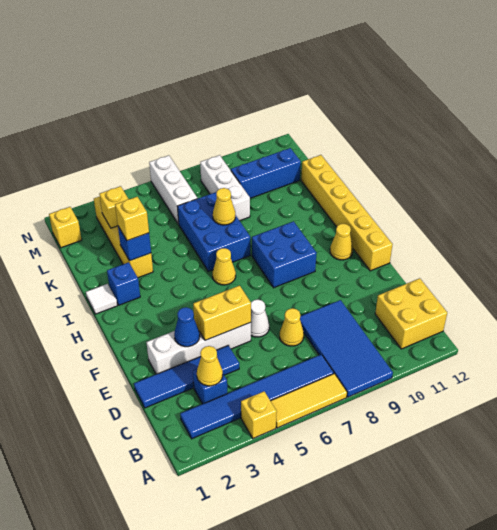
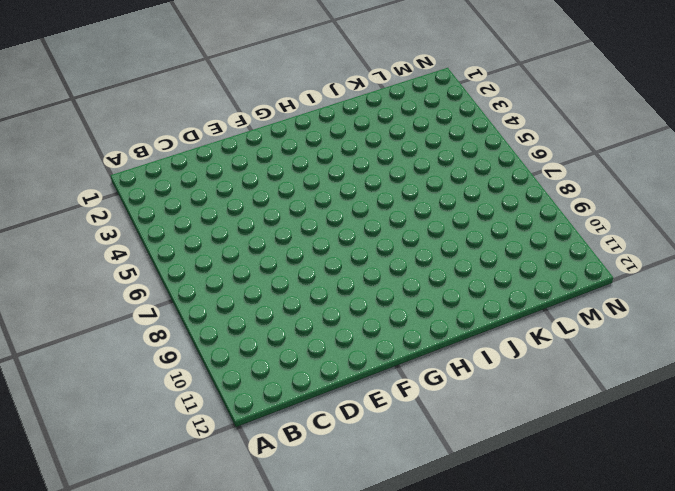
none -> yellow 1x1 brick [241,391,277,438]
none -> yellow 1x3 tile [271,374,347,428]
none -> blue 2x4 tile [300,300,393,397]

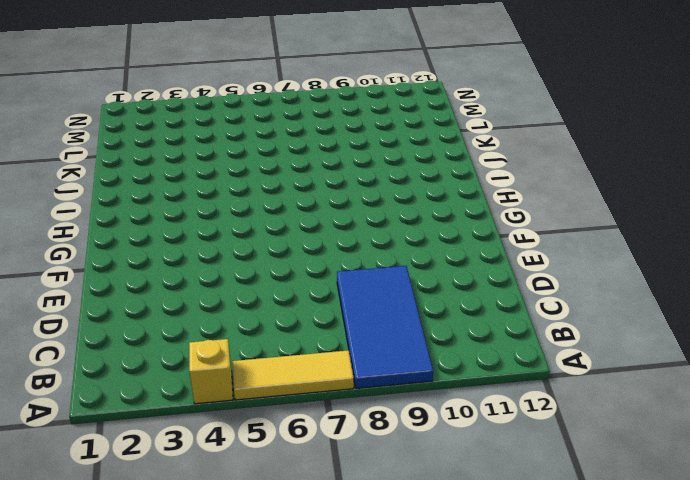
none -> blue 1x6 tile [180,354,334,439]
none -> yellow 2x2 brick [375,278,447,349]
none -> blue 1x1 brick [193,369,227,404]

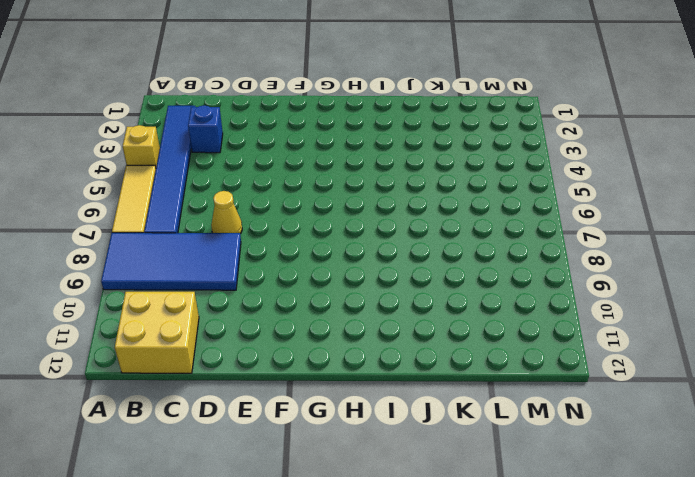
none -> blue 1x4 tile [134,346,239,408]
none -> white 1x4 brick [146,322,251,374]
none -> white 1x1 cone [251,300,269,337]

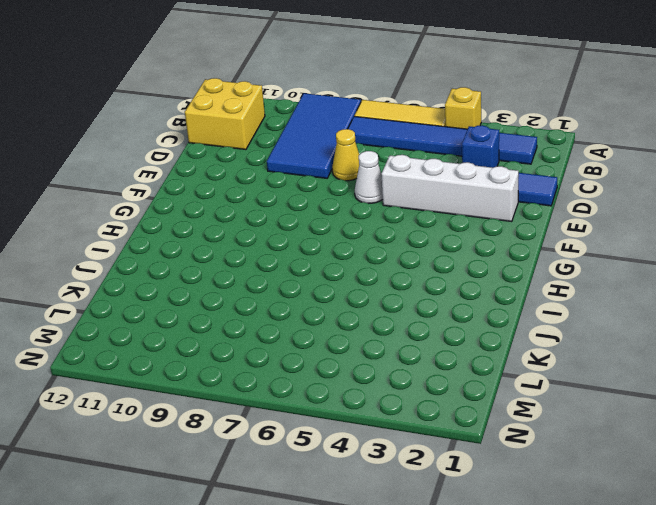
none -> yellow 1x6 brick [301,155,393,271]
none -> blue 2x2 brick [252,221,317,288]
none -> yellow 1x1 cone [330,224,353,260]

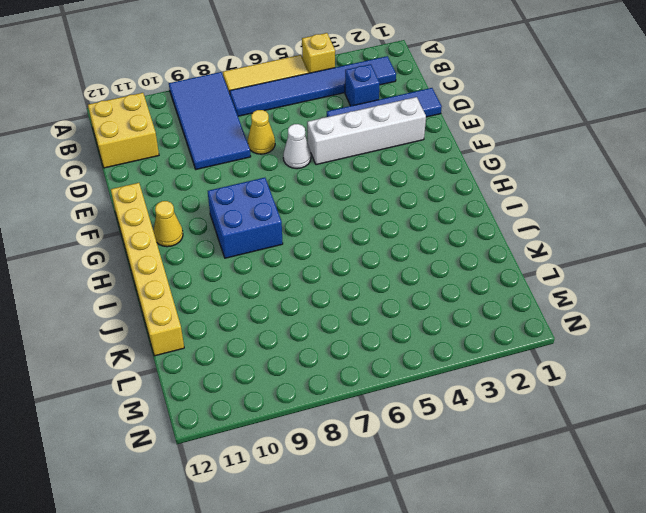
none -> yellow 1x1 cone [213,248,236,285]
none -> white 1x1 tile [86,284,117,314]
none -> blue 1x1 brick [107,262,140,305]

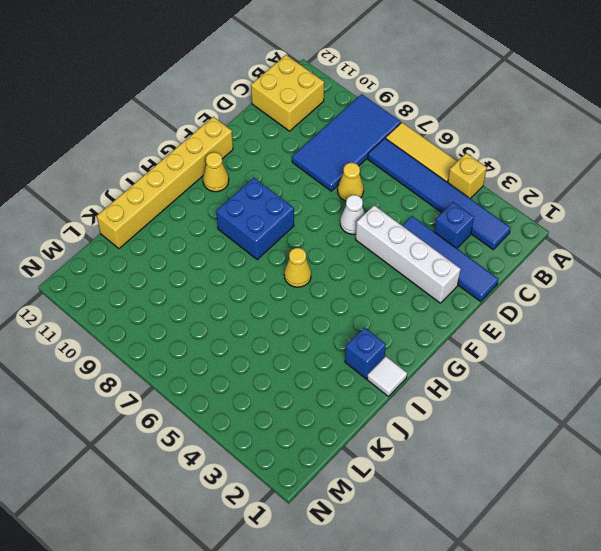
none -> blue 2x3 brick [177,192,250,271]
none -> yellow 1x4 brick [94,197,153,278]
none -> white 1x3 brick [200,155,250,221]

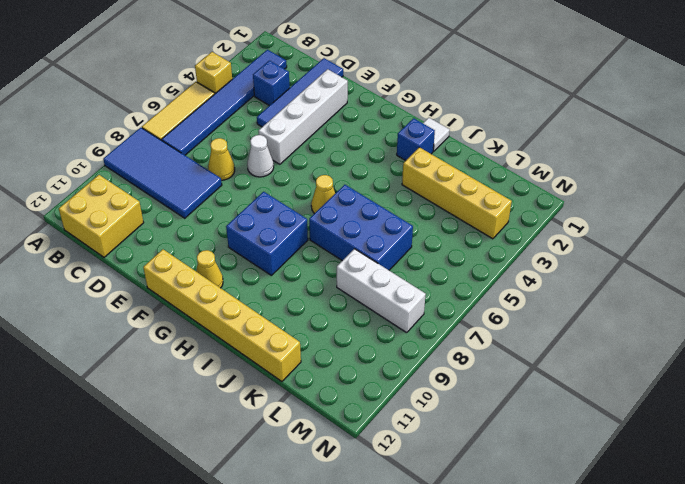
none -> white 1x3 brick [149,155,197,224]
none -> blue 1x3 brick [231,148,301,198]
none -> yellow 1x1 brick [49,207,82,248]

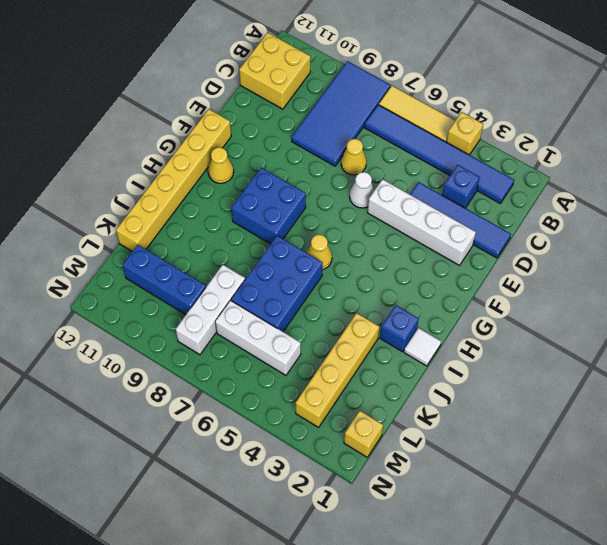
white 1x3 brick [215,300,301,375] -> white 1x3 brick turned to [149,155,197,224]
none -> yellow 1x1 cone [197,346,223,386]
none -> blue 1x1 cone [174,307,200,347]
none -> yellow 1x2 brick [193,285,251,340]

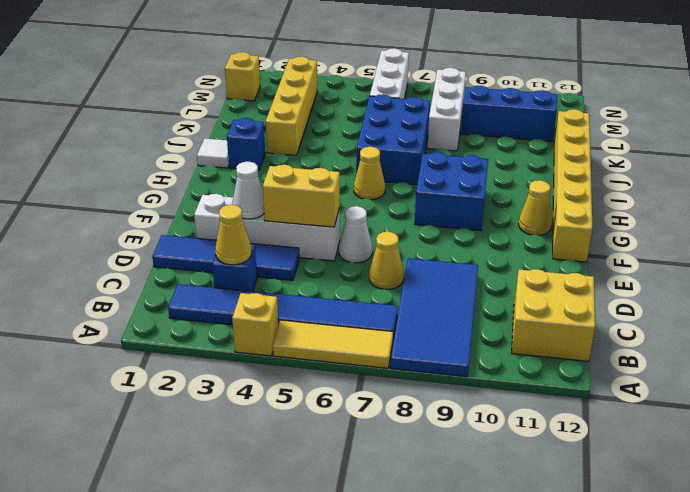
white 1x1 cone [232,162,264,219] -> blue 1x1 cone [174,307,200,347]
none -> blue 1x1 brick [118,226,151,261]
none -> yellow 1x1 cone [213,188,235,225]
none -> yellow 1x1 brick [99,186,128,228]

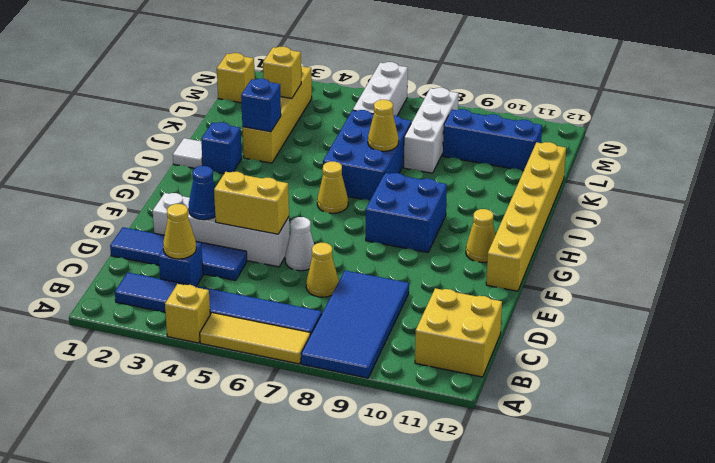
none -> yellow 1x1 brick [115,197,149,241]

